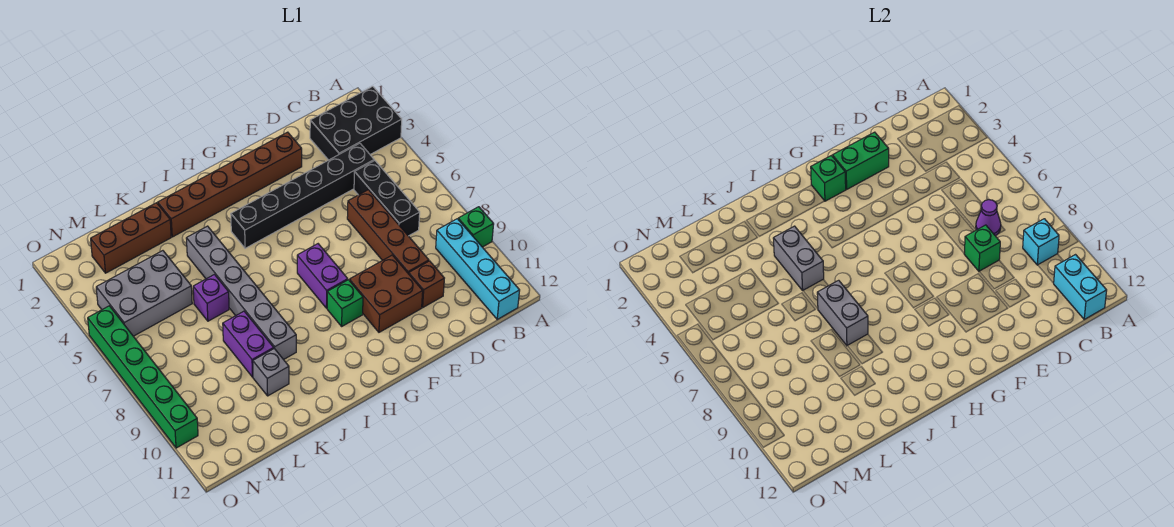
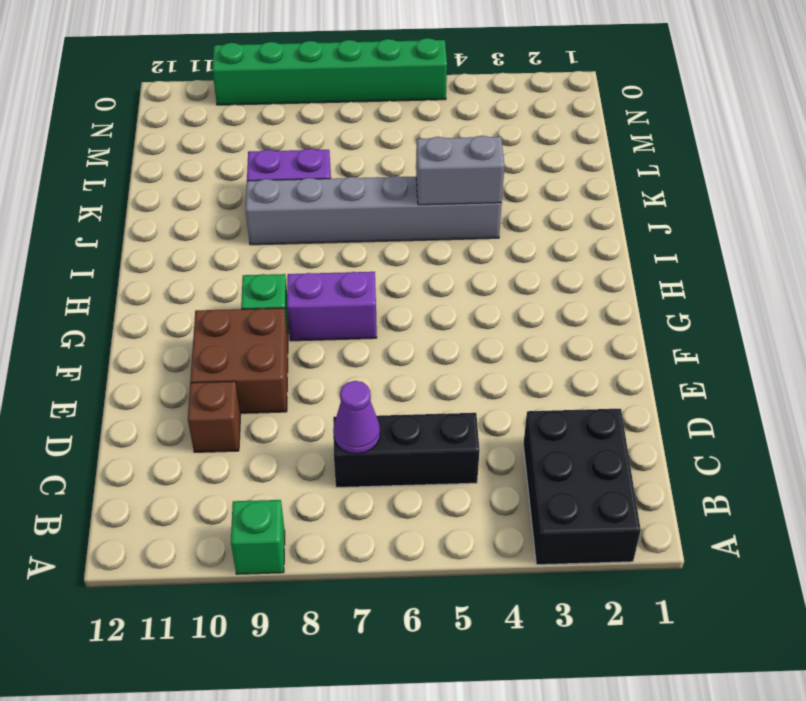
none -> cyan 1x4 brick [436,219,520,319]
none -> black 1x6 brick [231,143,374,248]
none -> brown 1x4 brick [347,190,429,274]

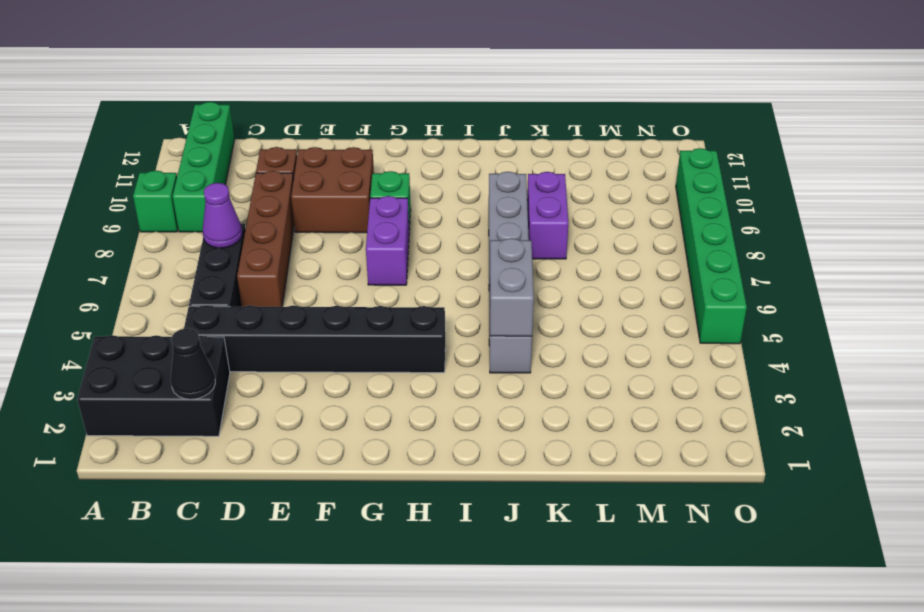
green 1x4 brick [173,102,235,232] -> cyan 1x4 brick [436,219,520,319]
black 1x1 cone [171,328,215,399] -> none
none -> brown 1x6 brick [158,132,302,237]
none -> brown 1x3 brick [91,203,171,273]
none -> purple 1x1 brick [193,275,229,321]

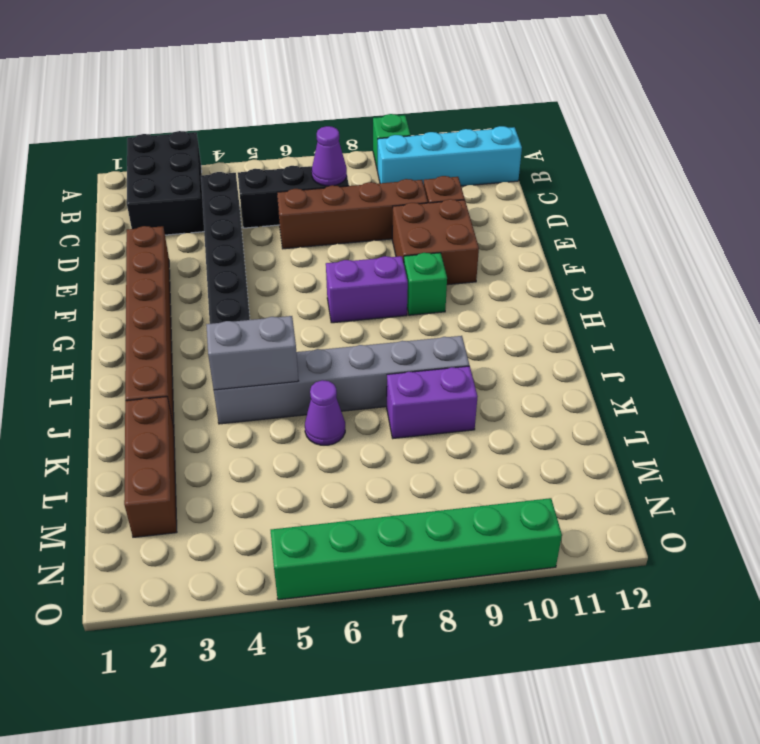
purple 1x1 cone [305,380,345,445] -> purple 1x1 brick [193,275,229,321]
none -> grey 1x1 brick [253,348,289,396]
none -> grey 2x3 brick [96,251,192,336]
none -> cyan 1x1 brick [1023,219,1059,265]

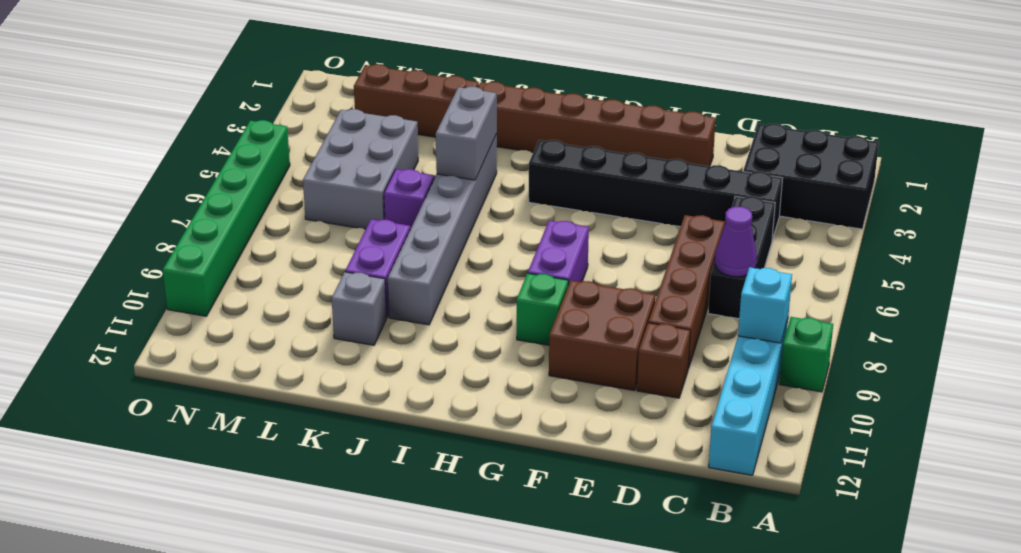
grey 2x3 brick [303,109,418,229] -> grey 2x3 brick turned to [96,251,192,336]
none -> cyan 1x2 brick [1054,255,1107,319]
none -> green 1x1 brick [964,225,1000,271]
none -> green 1x2 brick [833,132,889,189]

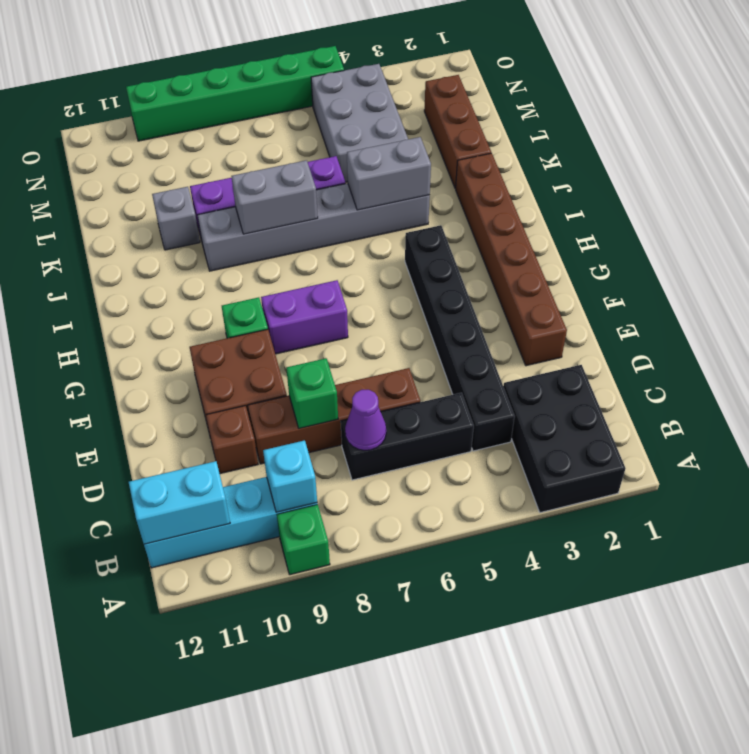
none -> green 1x2 brick [833,132,889,189]
none -> green 1x1 brick [811,156,846,201]

